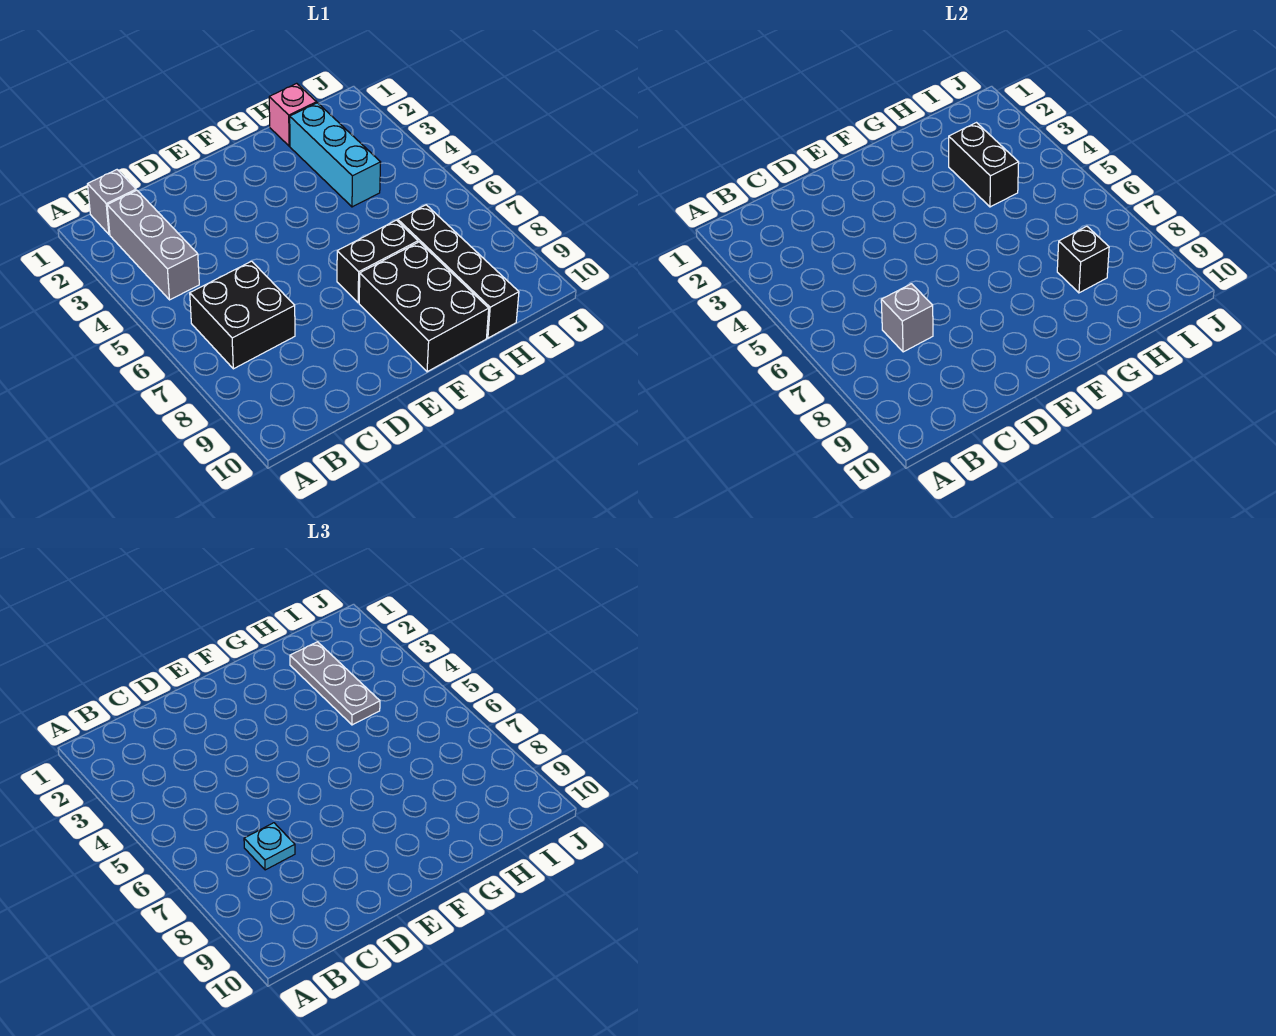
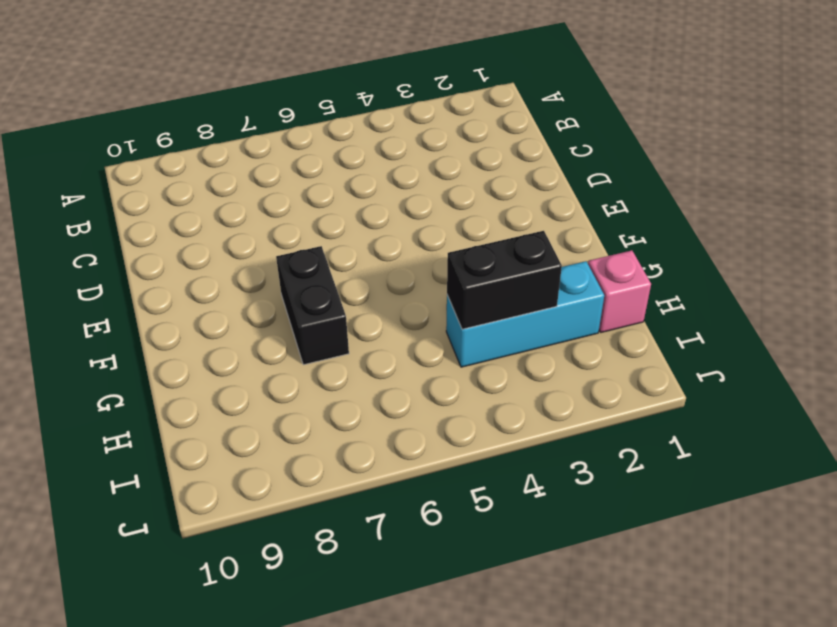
none -> grey 1x1 brick [88,170,136,234]
none -> grey 1x3 brick [107,190,199,300]
none -> black 2x2 brick [190,261,295,369]

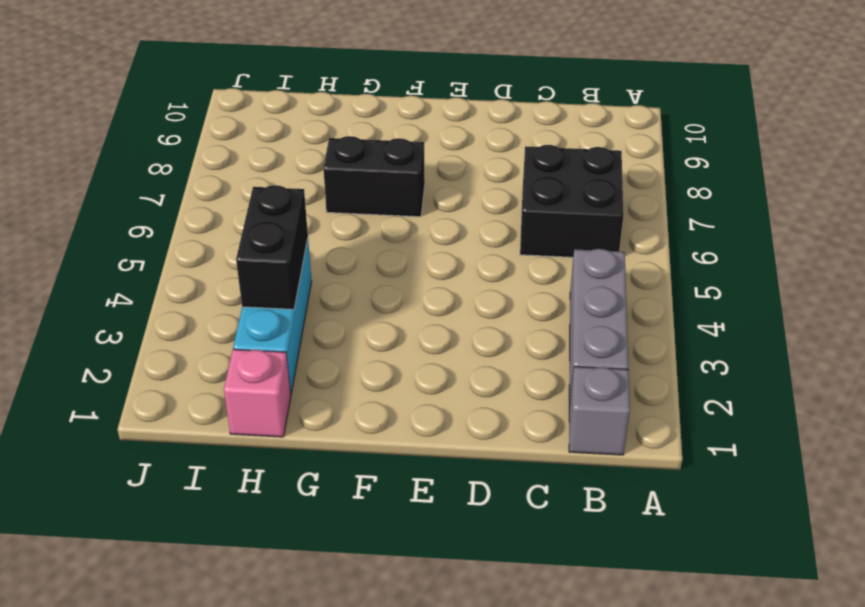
none -> black 2x3 brick [359,242,489,372]
none -> black 1x4 brick [398,205,519,338]
none -> grey 1x1 brick [881,284,933,352]

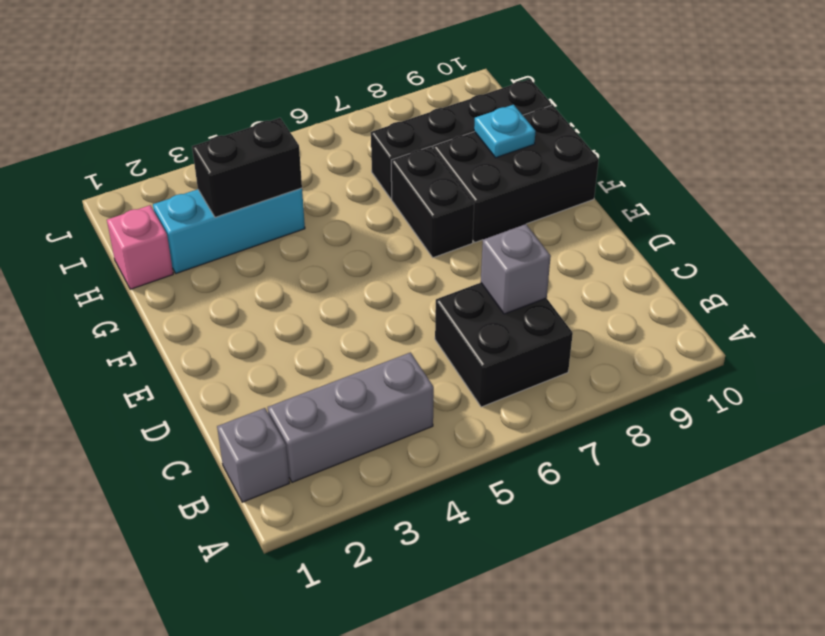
cyan 1x1 plate [474,105,535,158] -> cyan 1x1 plate moved to [244,823,295,870]
none -> black 1x1 brick [1057,226,1109,293]
none -> grey 1x3 plate [290,642,380,725]

